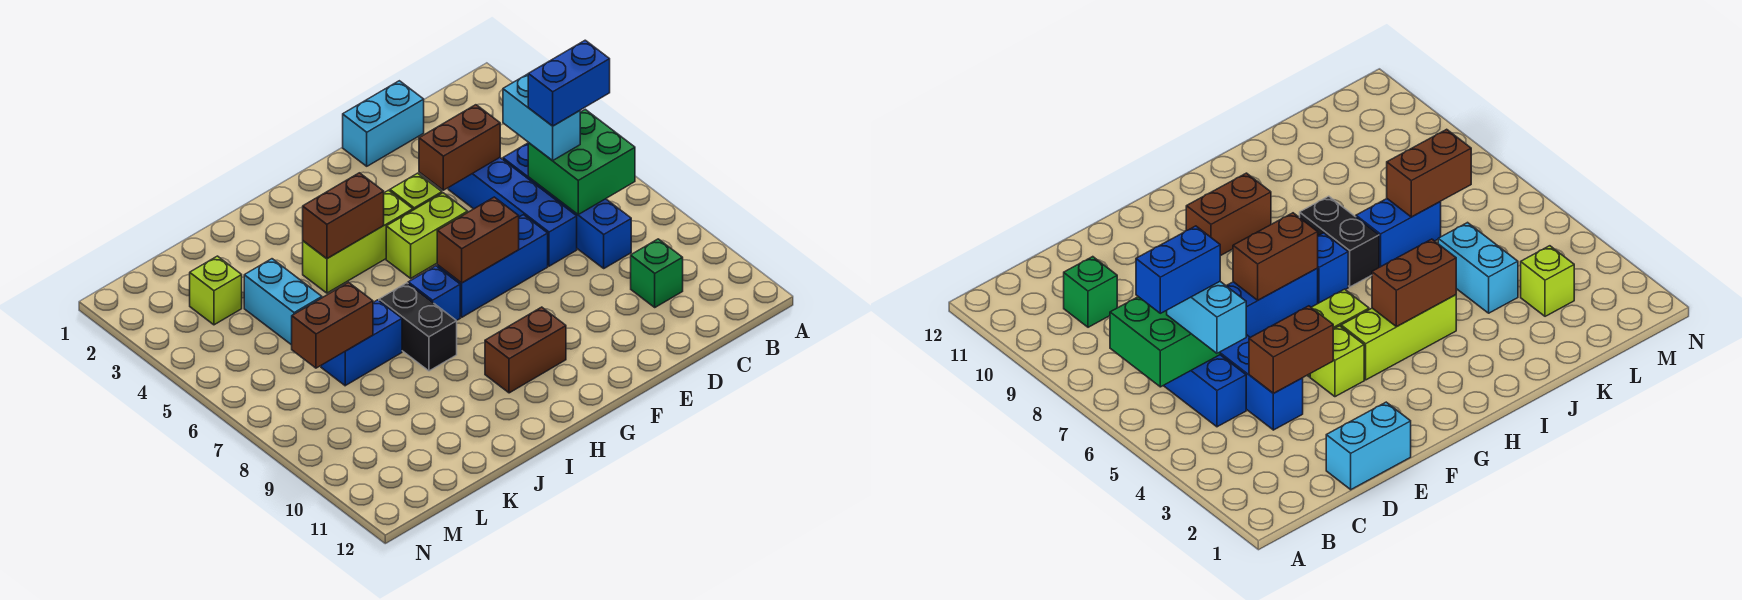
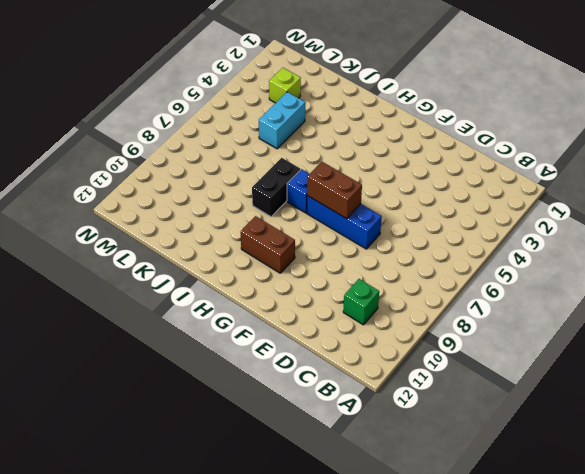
none -> blue 1x4 brick [503,143,631,268]
none -> cyan 1x2 brick [343,81,424,166]
none -> blue 1x4 brick [448,158,577,266]

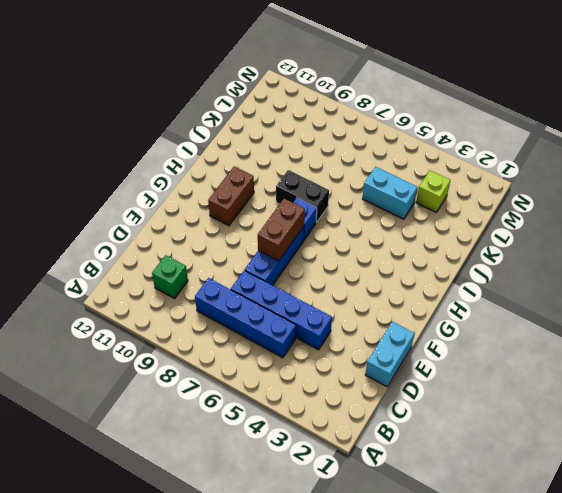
none -> lime 1x1 brick [390,173,442,210]
none -> lime 1x2 brick [386,193,468,278]
none -> lime 1x3 brick [303,190,413,293]

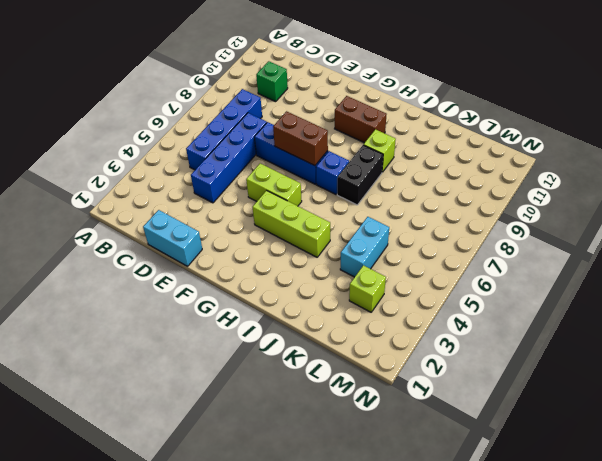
lime 1x1 brick [364,129,396,172] -> lime 1x1 brick moved to [390,173,442,210]
none -> blue 1x2 brick [321,300,402,386]
none -> green 2x2 brick [528,109,635,214]
none -> brown 1x2 brick [419,105,500,190]

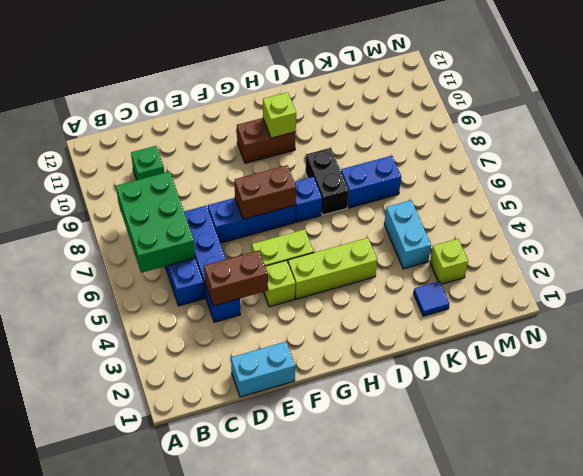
green 2x3 brick [116,172,195,273] -> green 2x2 brick [528,109,635,214]
lime 1x1 brick [263,92,296,138] -> none
blue 1x1 tile [414,281,449,316] -> none
none -> brown 1x2 brick [303,173,384,259]
none -> brown 1x2 brick [292,282,373,368]
none -> cyan 1x2 brick [503,74,580,161]

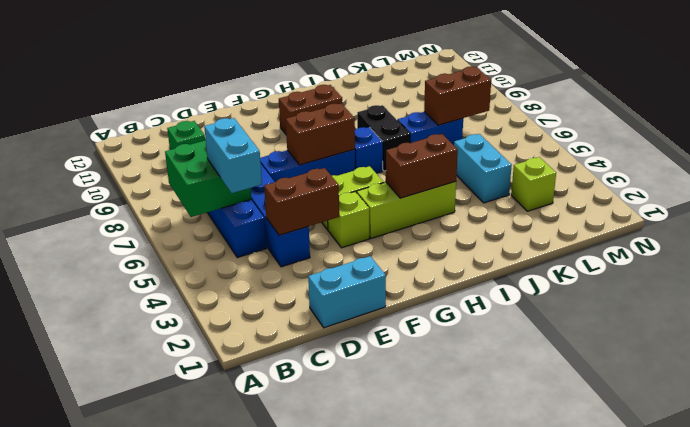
none -> blue 1x2 brick [528,40,610,126]

